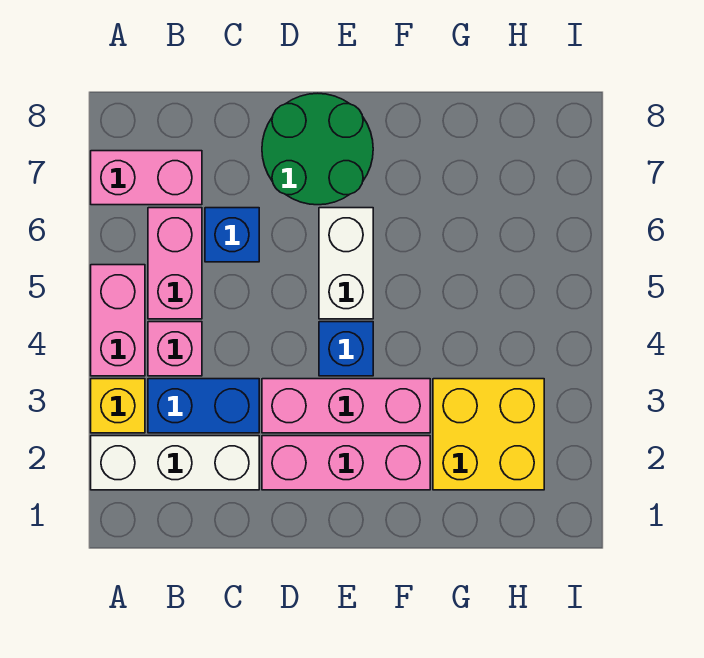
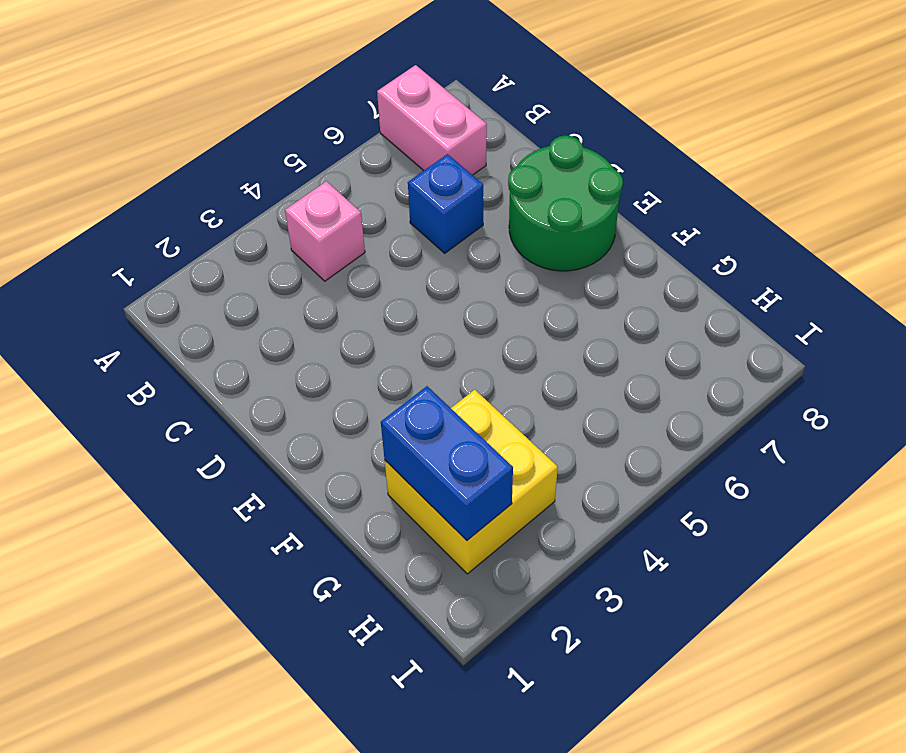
blue 1x2 brick [381,386,513,540] -> blue 1x2 brick moved to [148,379,259,433]
none -> white 1x3 brick [91,436,259,490]
none -> yellow 1x1 brick [91,379,145,433]
none -> pink 1x2 brick [91,265,145,376]

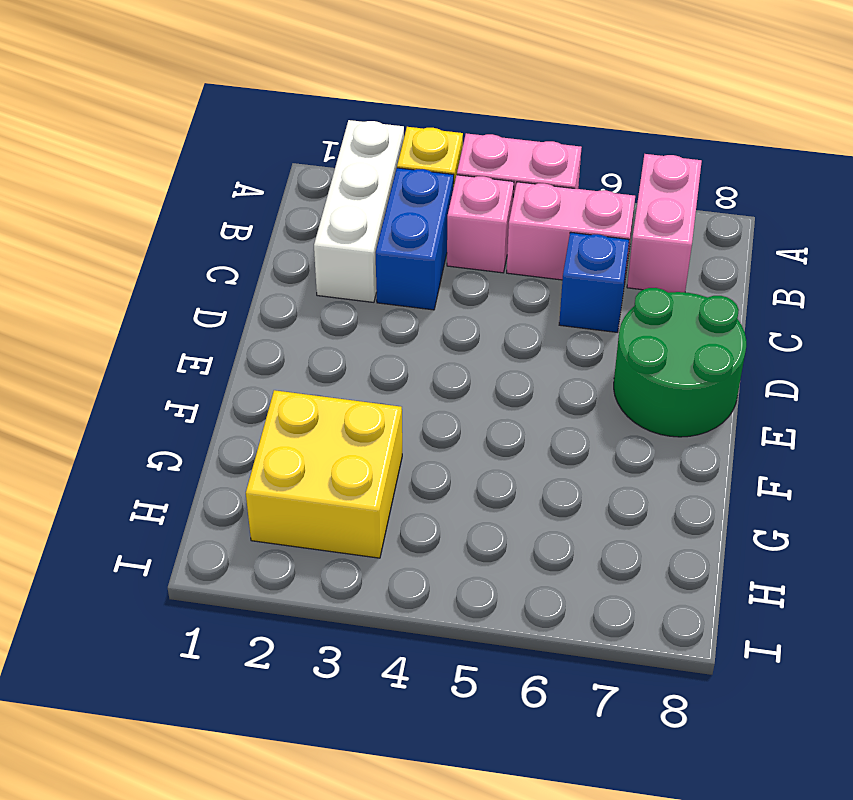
none -> pink 1x3 brick [262,436,430,490]
none -> pink 1x3 brick [262,379,430,433]
none -> blue 1x1 brick [319,322,373,376]

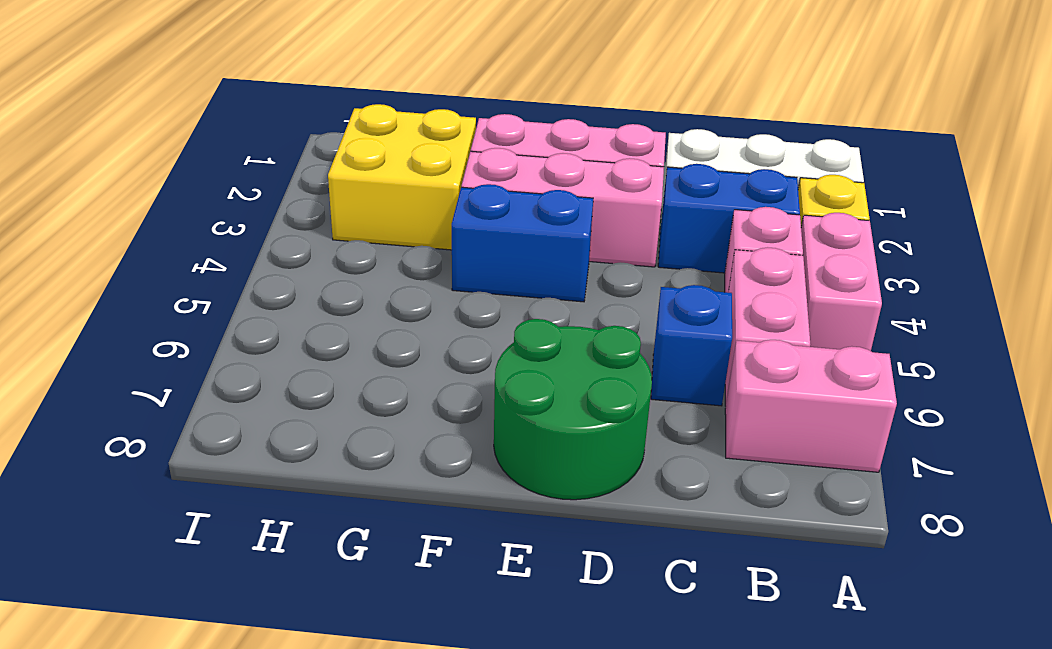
blue 1x2 brick [452,184,593,302] -> blue 1x1 brick [319,322,373,376]
none -> white 1x2 brick [319,208,373,319]

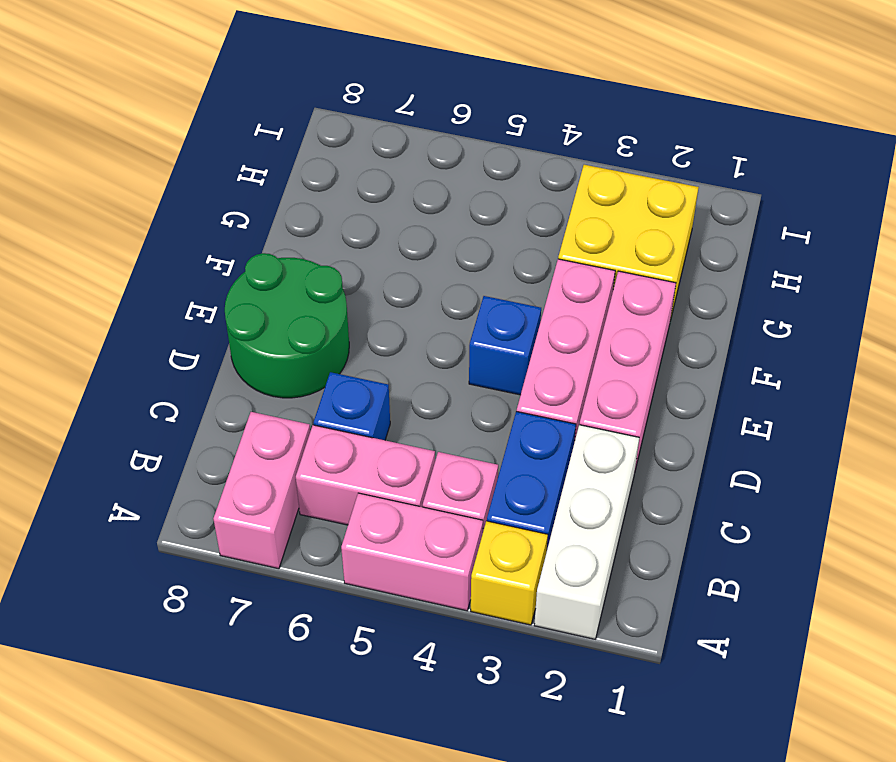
none -> white 1x2 brick [319,208,373,319]

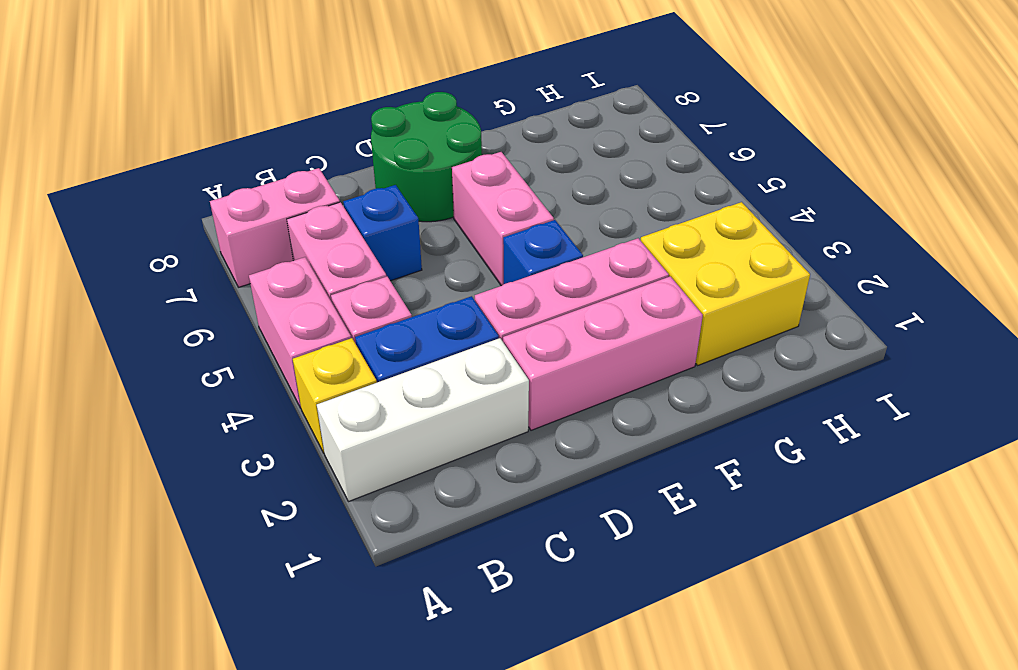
pink 1x2 brick [452,152,554,286] -> white 1x2 brick [319,208,373,319]

